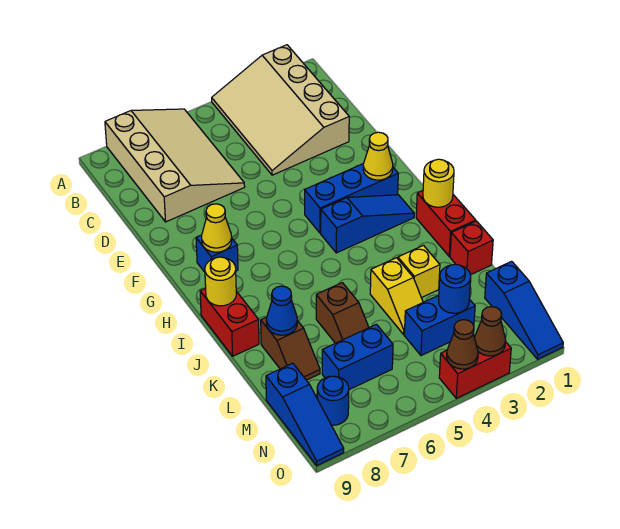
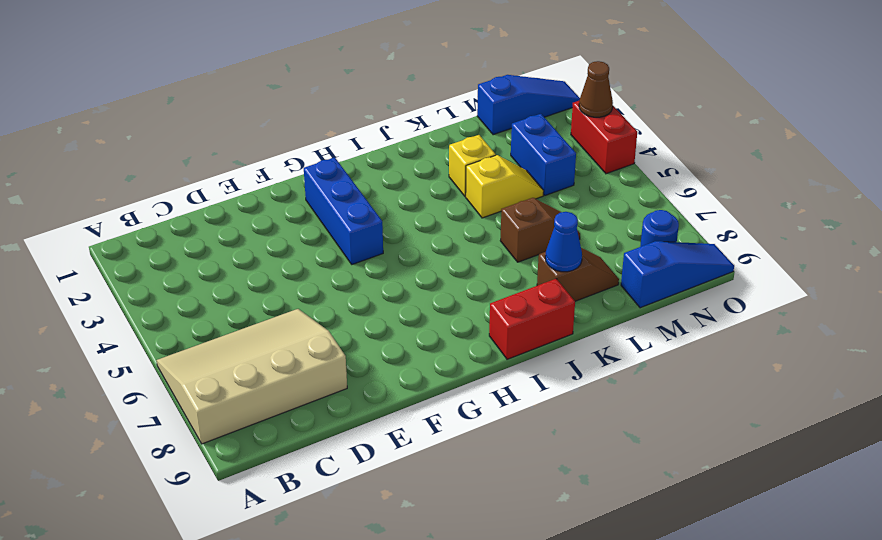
none -> tan 3x4 slope [212,45,349,175]
none -> blue 1x1 brick [196,235,238,272]
none -> blue 1x3 slope [321,195,414,253]

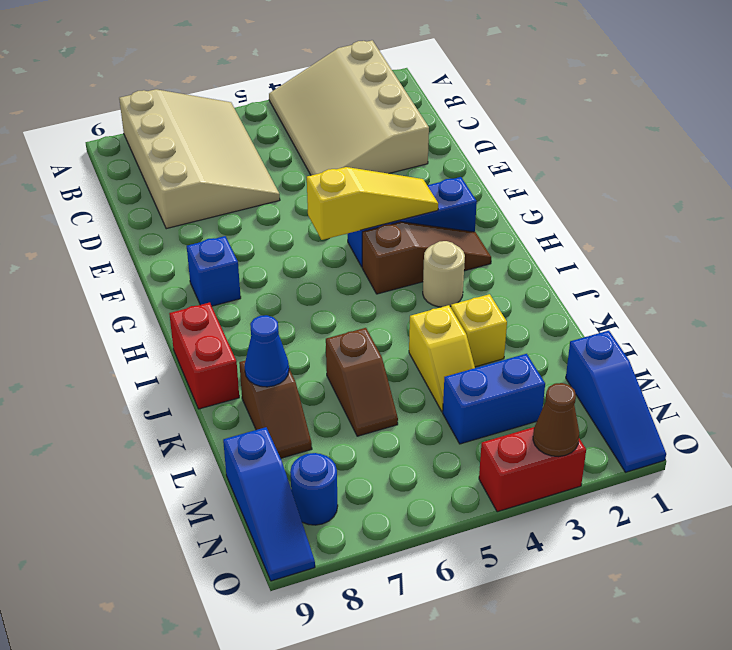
yellow 1x3 slope [307,167,438,240] -> none
brown 1x3 slope [362,222,491,294] -> blue 1x3 slope [321,195,414,253]
tan 1x1 round brick [423,241,465,307] -> none
none -> red 1x2 brick [416,191,476,256]
none -> red 1x1 brick [450,221,493,275]
none -> blue 1x2 brick [322,324,393,390]

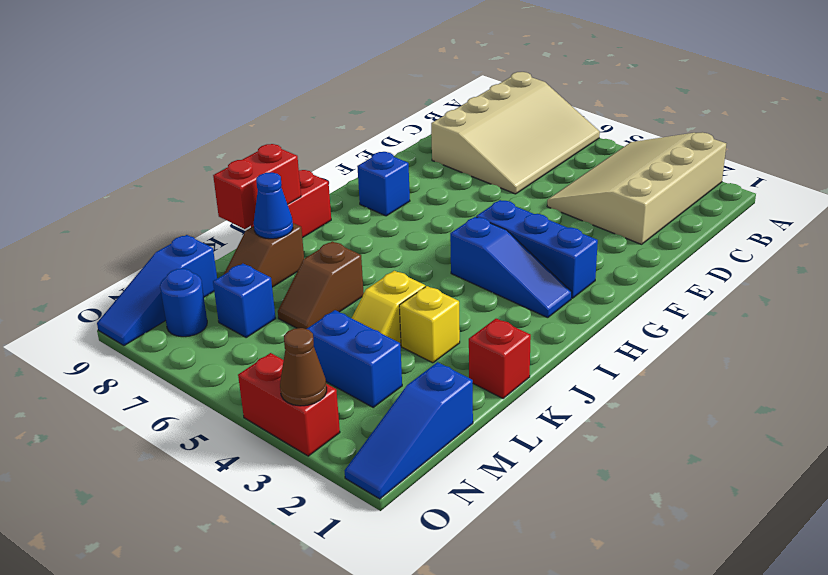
red 1x2 brick [213,144,301,229] -> red 1x2 brick moved to [416,191,476,256]
blue 1x1 brick [213,264,276,337] -> blue 1x2 brick [322,324,393,390]
none -> yellow 1x1 cone [363,132,393,180]
none -> yellow 1x1 cone [202,204,232,252]
none -> yellow 1x1 round brick [423,159,454,207]

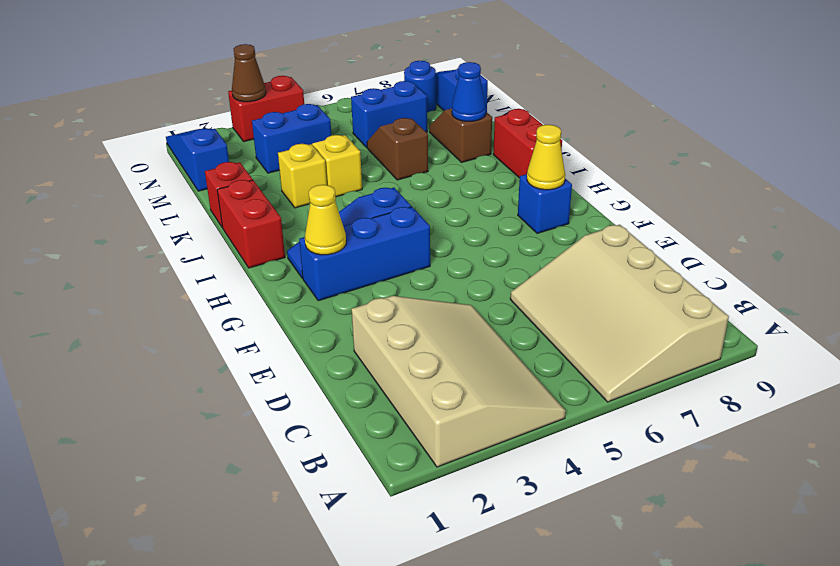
none -> yellow 1x1 round brick [423,159,454,207]
none -> yellow 1x1 round brick [205,257,236,306]
none -> blue 1x1 round brick [439,264,471,313]

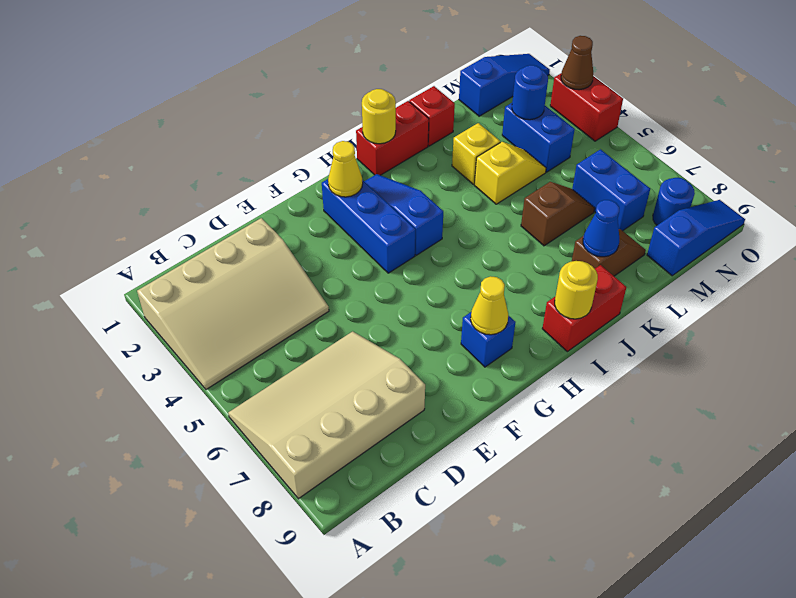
none -> brown 1x1 cone [447,320,478,369]

